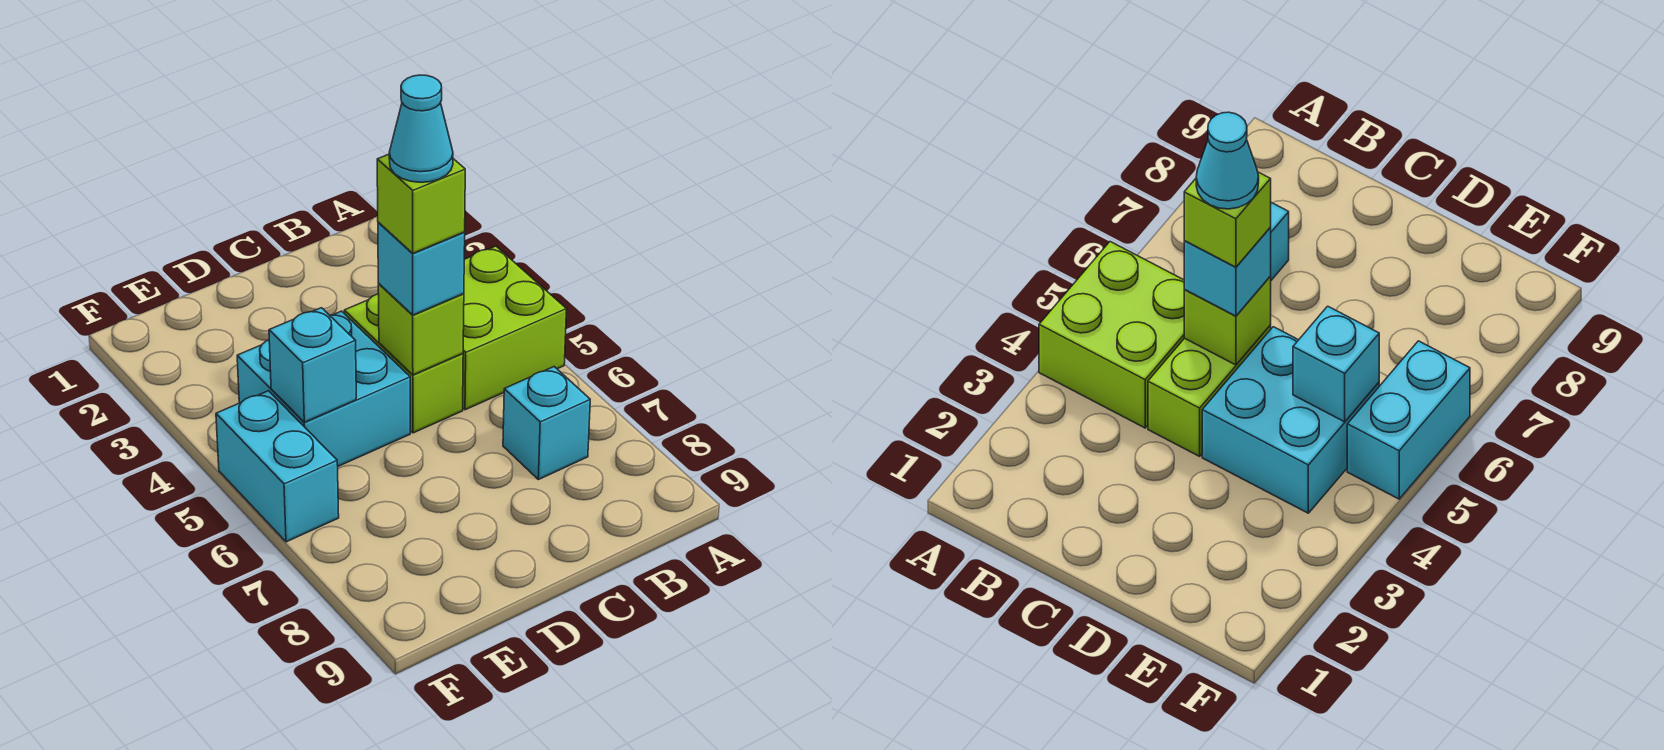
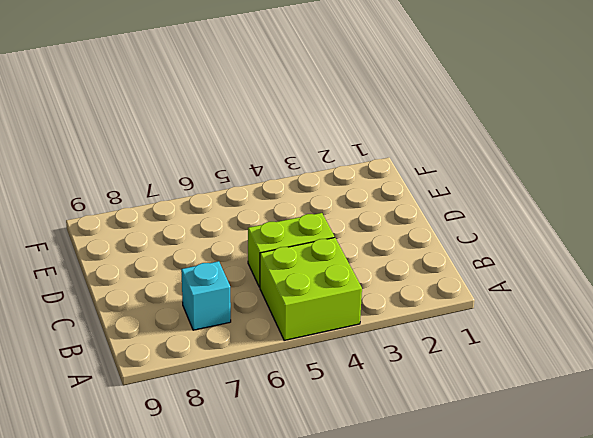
none -> cyan 2x2 brick [237,311,410,466]
none -> cyan 1x2 brick [216,391,339,542]

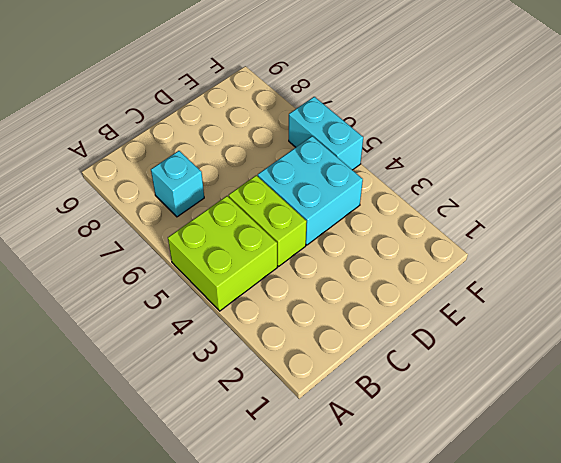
none -> lime 1x1 brick [378,284,464,375]
none -> cyan 1x1 brick [269,308,356,422]

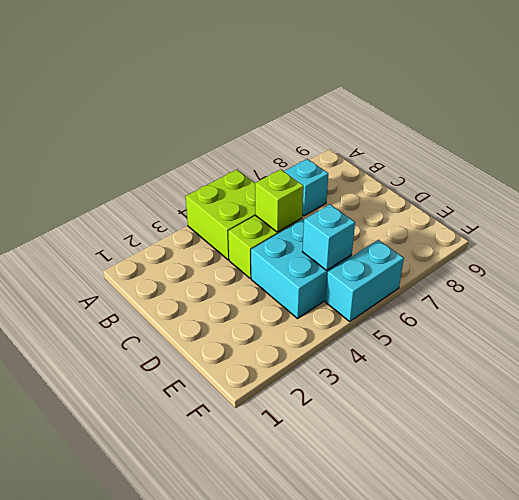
none -> cyan 1x1 brick [378,222,465,315]
none -> lime 1x1 brick [377,154,465,253]

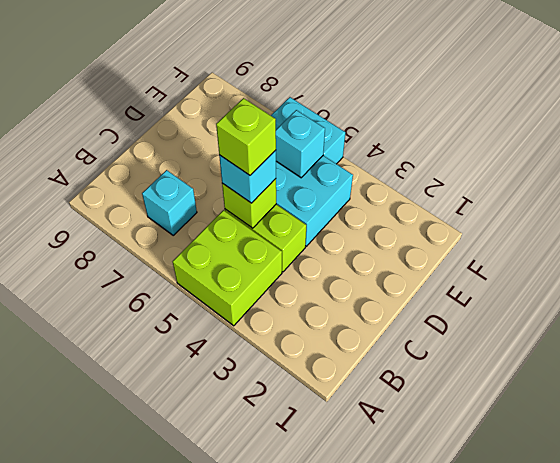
none -> cyan 1x1 cone [389,75,453,182]

